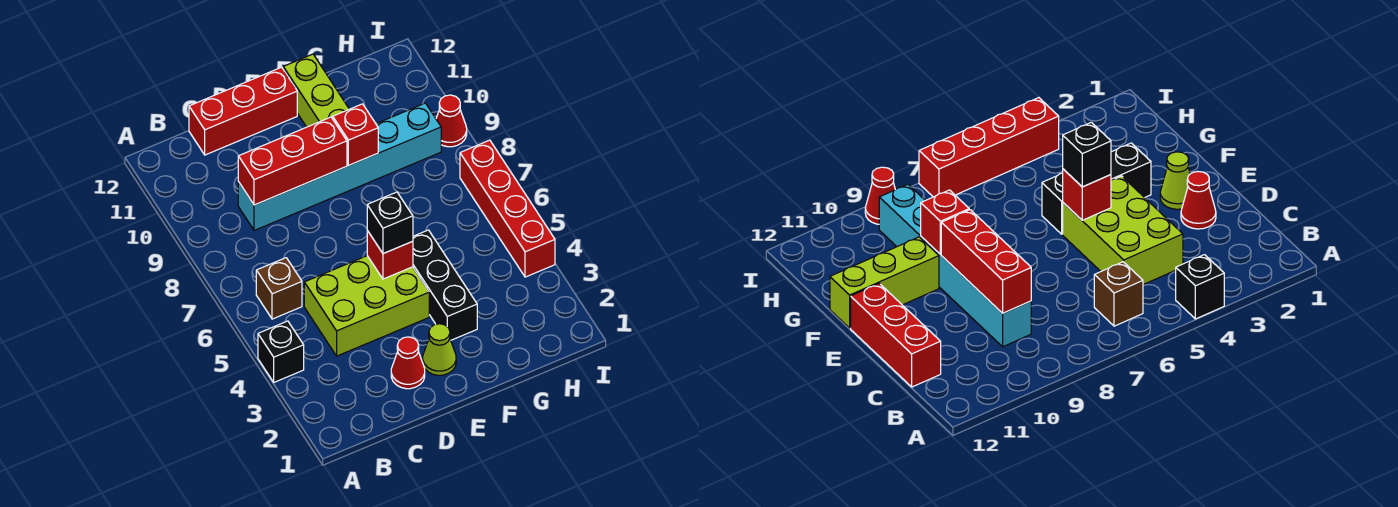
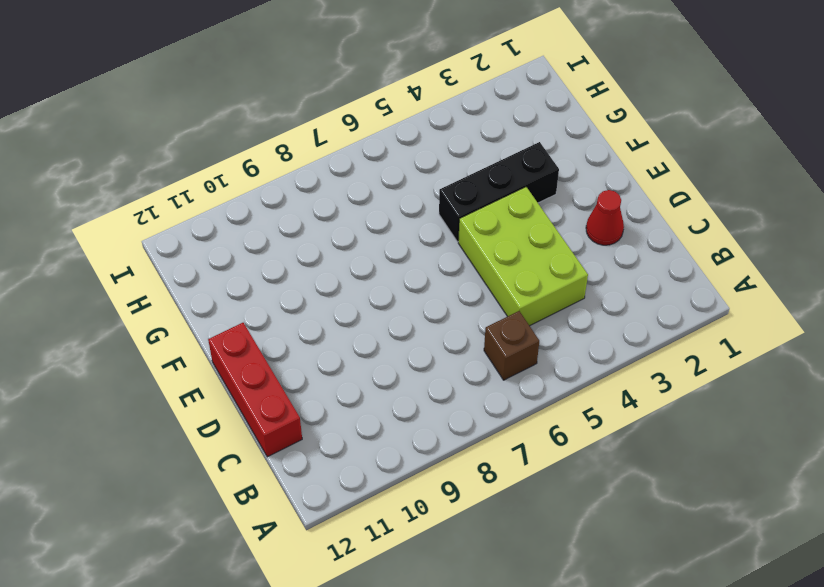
none -> black 1x1 brick [258,321,304,382]
none -> cyan 1x6 brick [238,103,441,231]
none -> lime 1x1 cone [423,324,456,375]

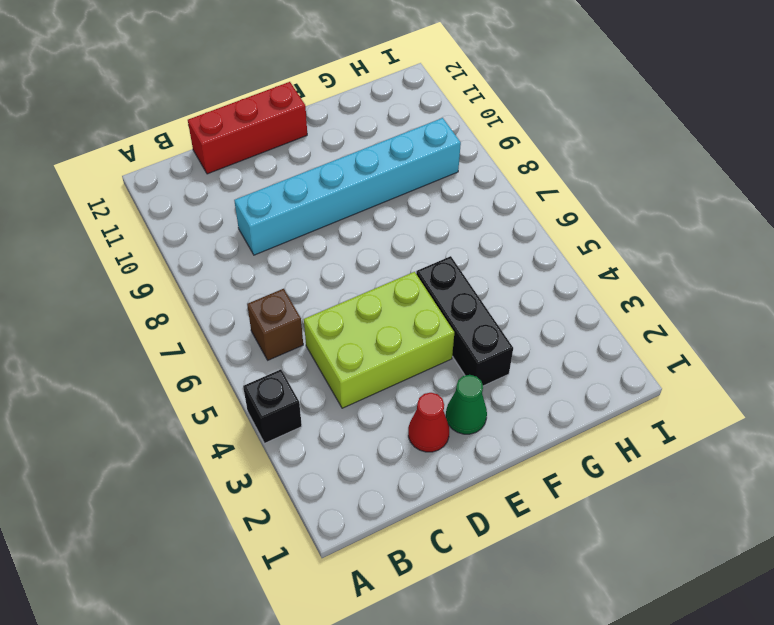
green 1x1 cone [446,375,487,434] -> lime 1x1 cone [423,324,456,375]
none -> lime 1x3 brick [283,54,349,127]
none -> red 1x4 brick [460,140,555,277]
none -> red 1x1 cone [436,95,467,147]

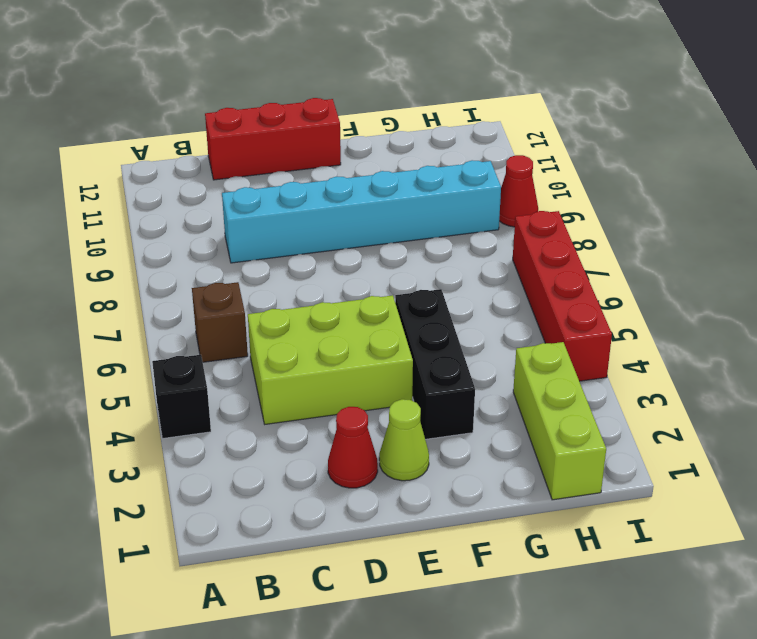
lime 1x3 brick [513,342,606,500] -> lime 1x3 brick moved to [283,54,349,127]
none -> red 1x3 brick [238,117,347,205]
none -> red 1x1 brick [367,231,413,279]
none -> red 1x1 brick [333,104,378,165]

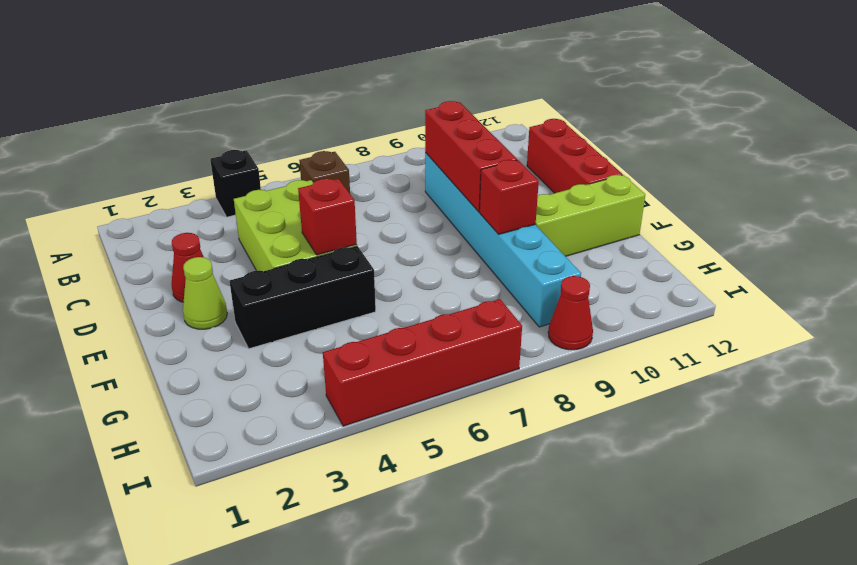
none -> black 1x1 brick [367,192,413,254]

